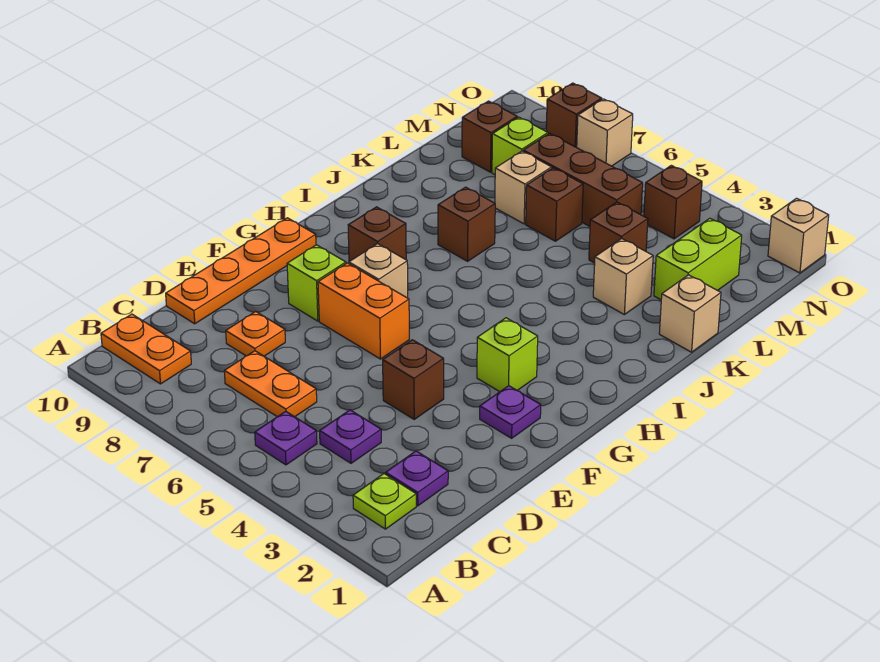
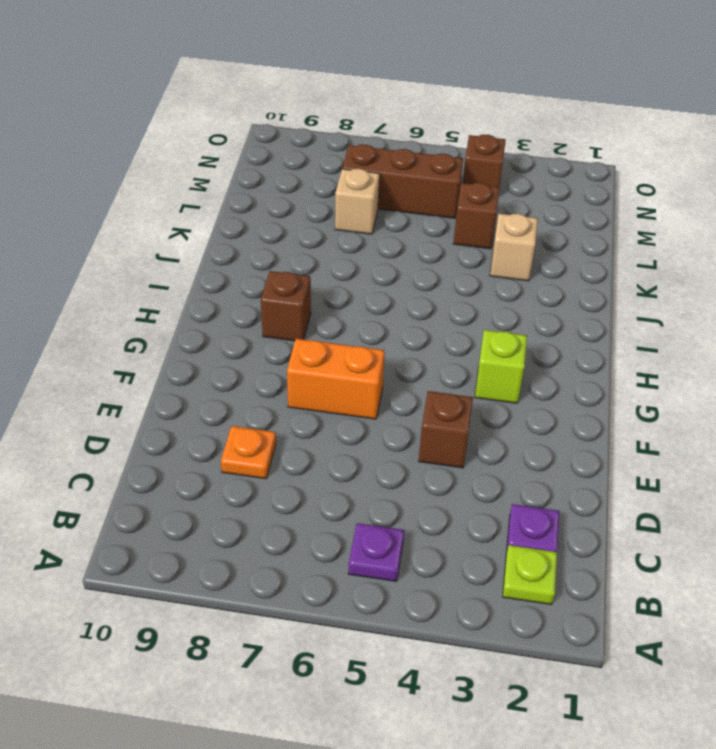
none -> orange 1x2 plate [101,314,191,384]
none -> purple 1x1 plate [320,410,381,463]
none -> orange 1x2 plate [224,351,317,417]

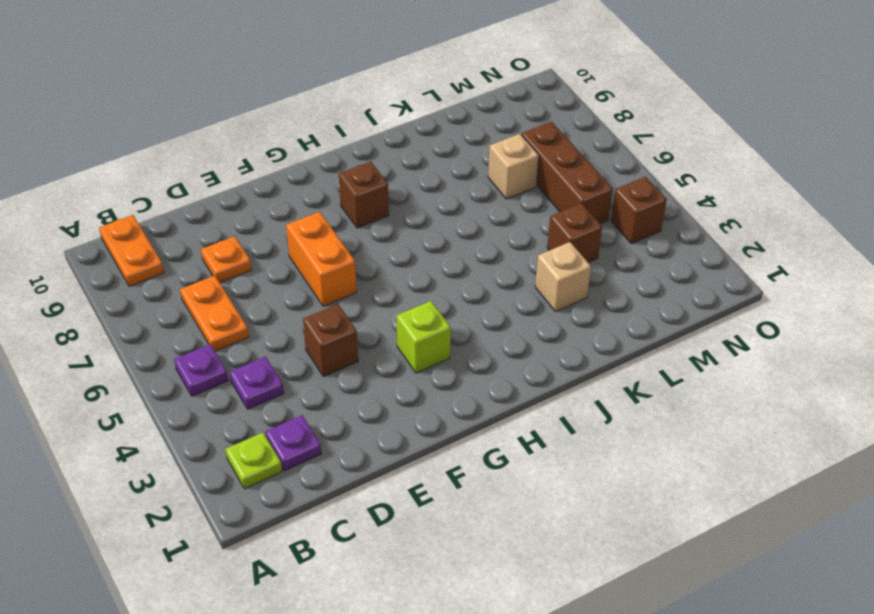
none -> orange 1x4 plate [166,218,316,324]
none -> purple 1x1 plate [480,386,541,438]
none -> lime 1x1 brick [287,245,346,321]

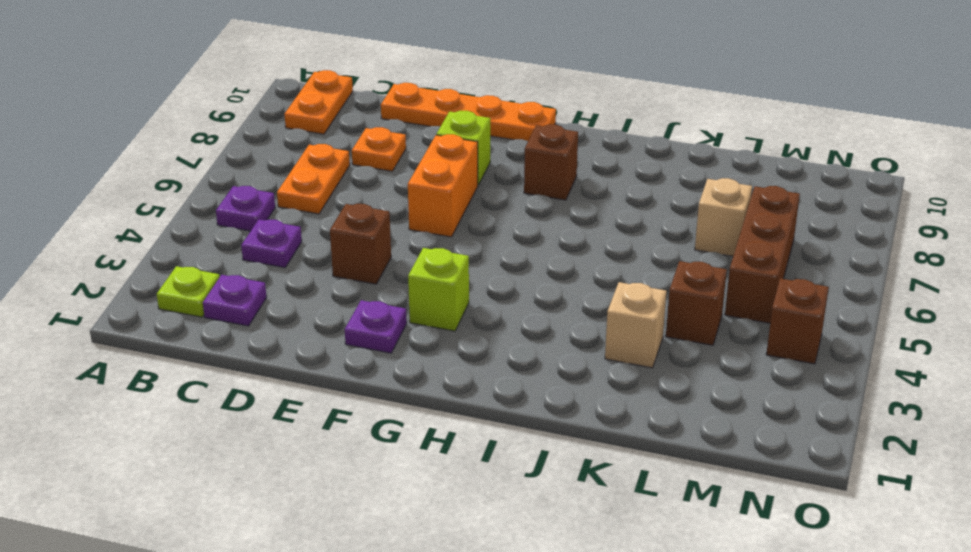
none -> tan 1x1 brick [349,244,408,298]
none -> brown 1x1 brick [438,187,495,261]
none -> tan 1x1 brick [659,275,721,352]

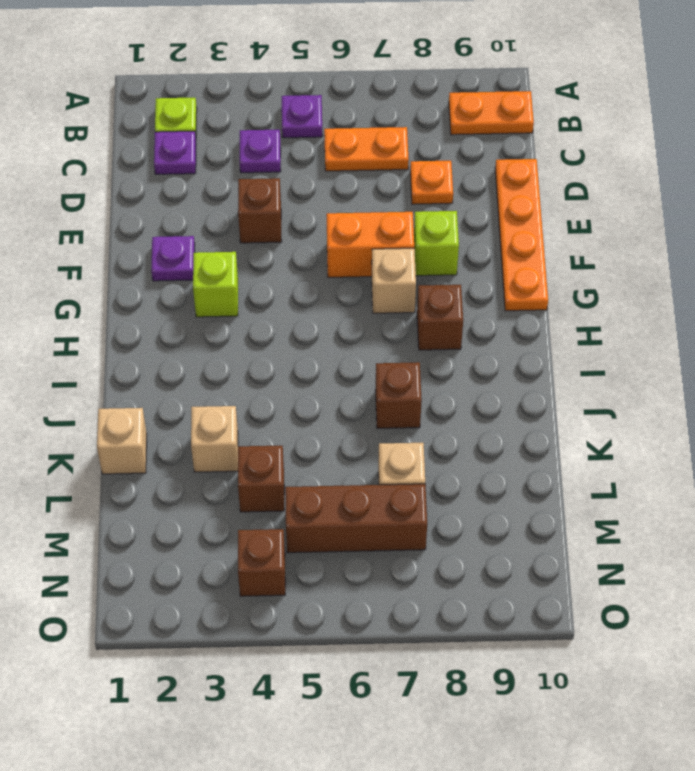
none -> lime 1x2 brick [654,218,742,300]
none -> brown 1x1 brick [526,168,583,241]
none -> lime 1x1 brick [492,117,548,175]

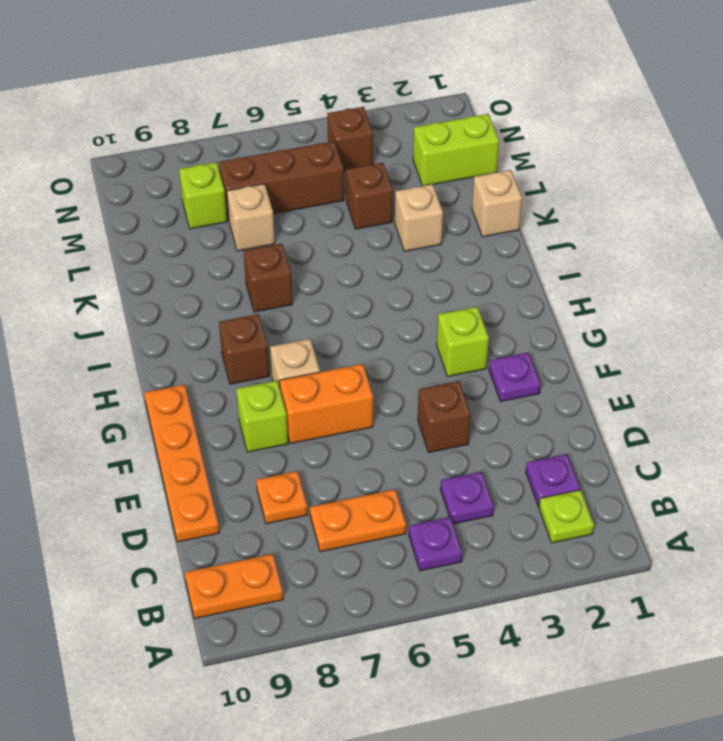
lime 1x2 brick [413,114,499,186] -> lime 1x2 brick turned to [654,218,742,300]
none -> brown 1x1 brick [526,168,583,241]
none -> brown 1x1 brick [462,101,517,172]
none -> tan 1x1 brick [768,198,829,273]

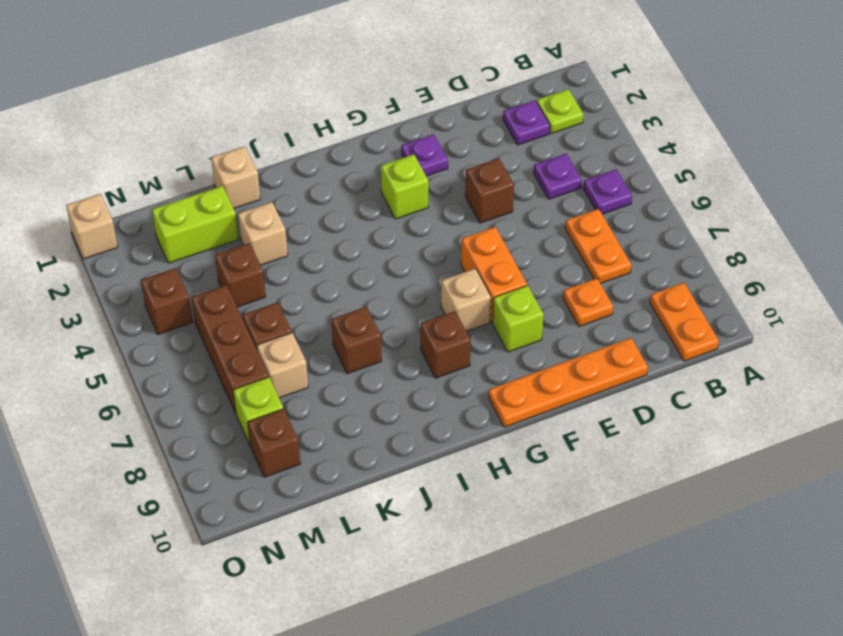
none -> tan 1x1 brick [577,99,633,166]
none -> brown 1x1 brick [546,83,602,147]

